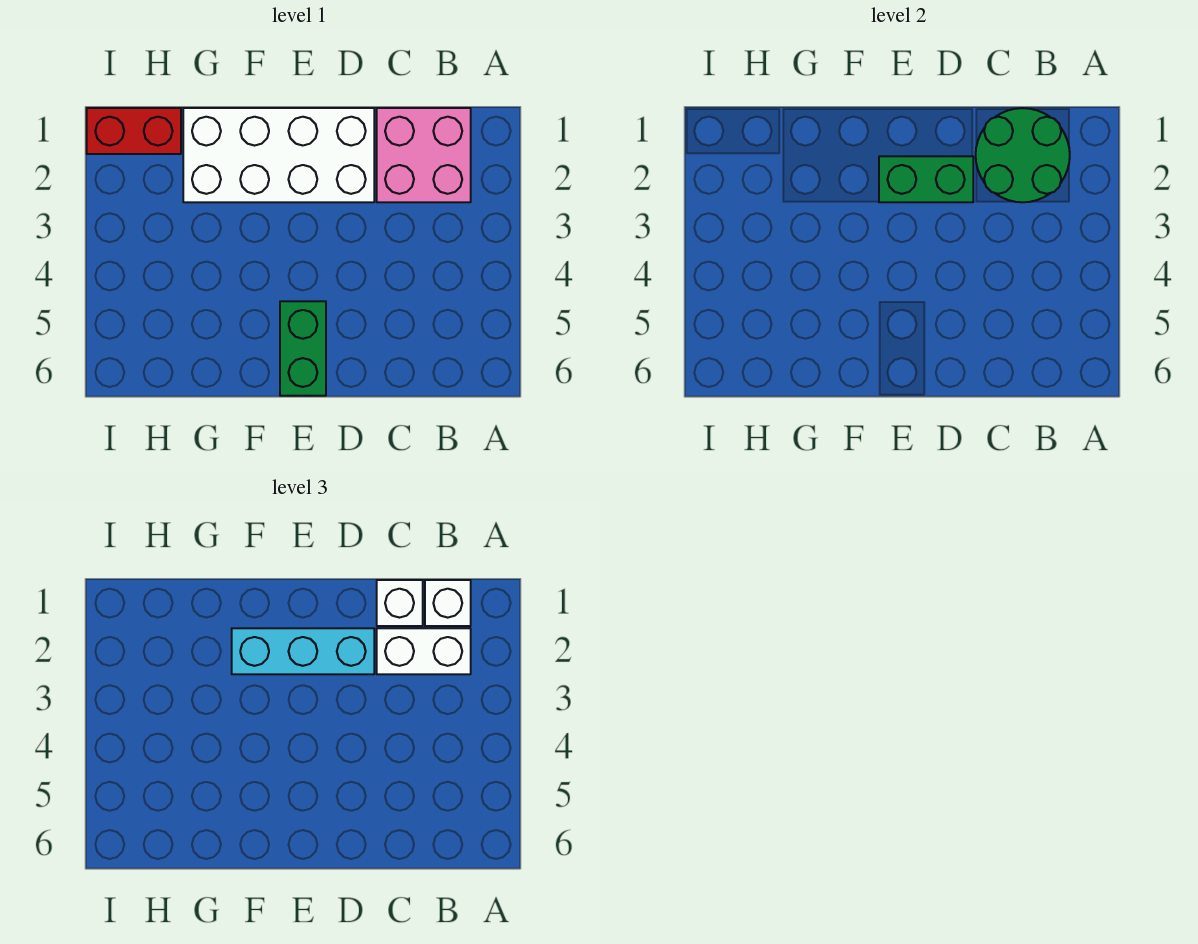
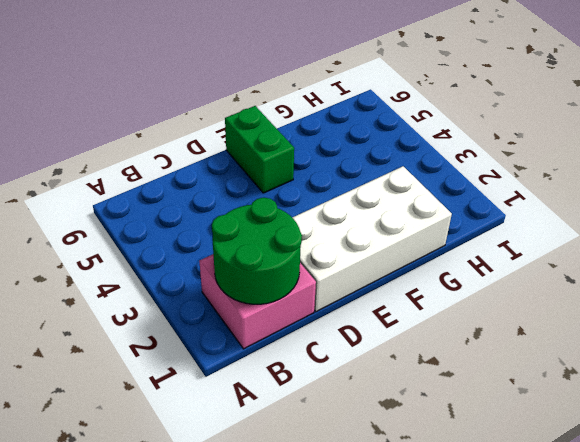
none -> red 1x2 brick [87,108,181,154]
none -> green 1x2 brick [879,156,973,202]

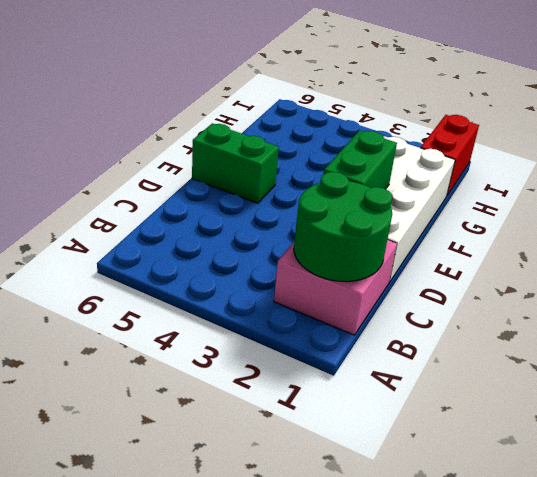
none -> white 1x1 brick [425,580,471,626]
none -> white 1x2 brick [377,628,471,674]

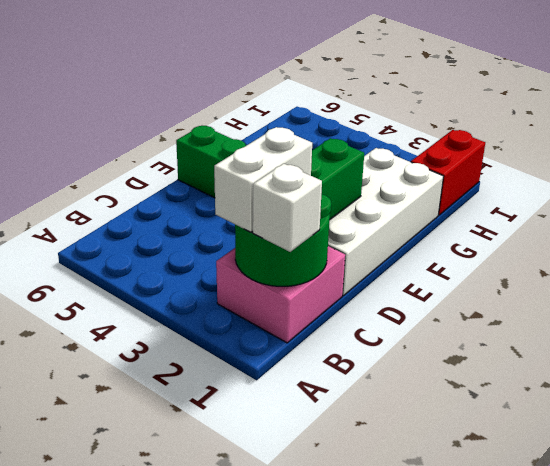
none -> white 1x1 brick [377,580,423,626]
none -> cyan 1x3 brick [232,628,374,674]

